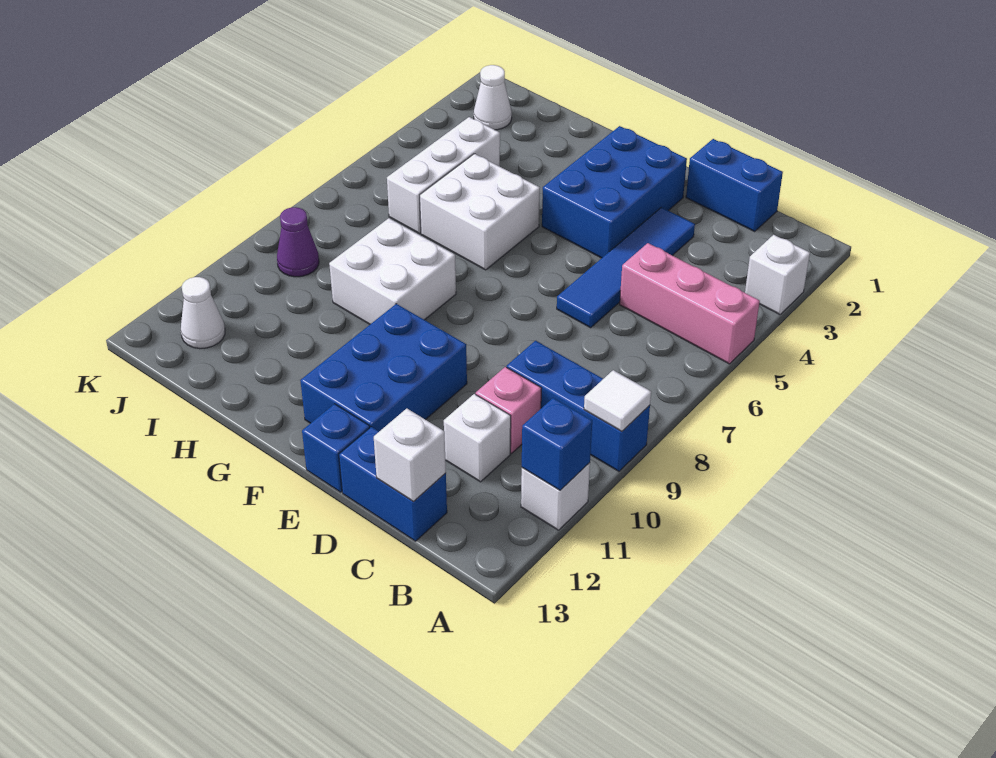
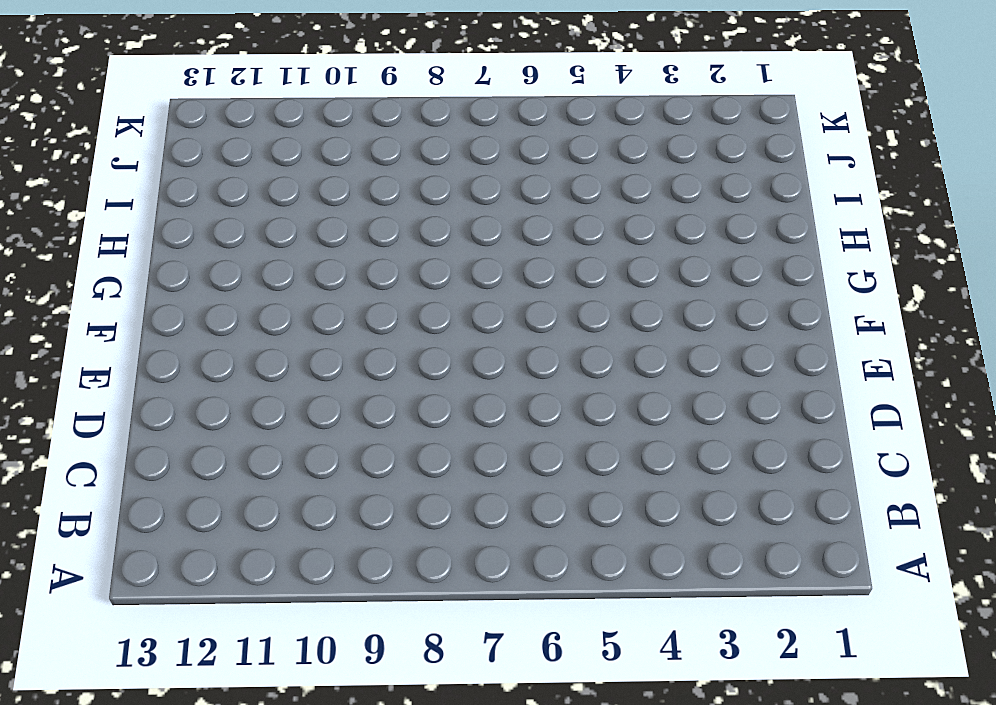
none -> white 1x1 brick [745,235,810,314]
none -> pink 1x3 brick [620,243,760,364]
none -> blue 1x3 brick [507,341,650,471]

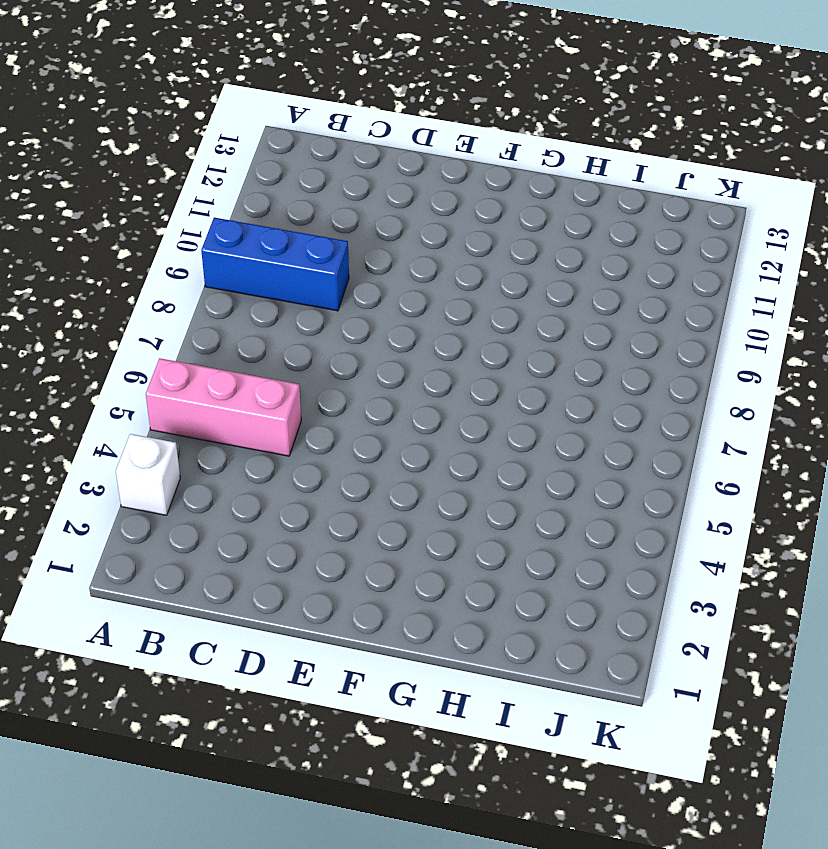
none -> white 1x1 brick [521,463,590,530]
none -> blue 1x2 brick [686,139,783,231]
none -> pink 1x1 brick [476,367,541,453]

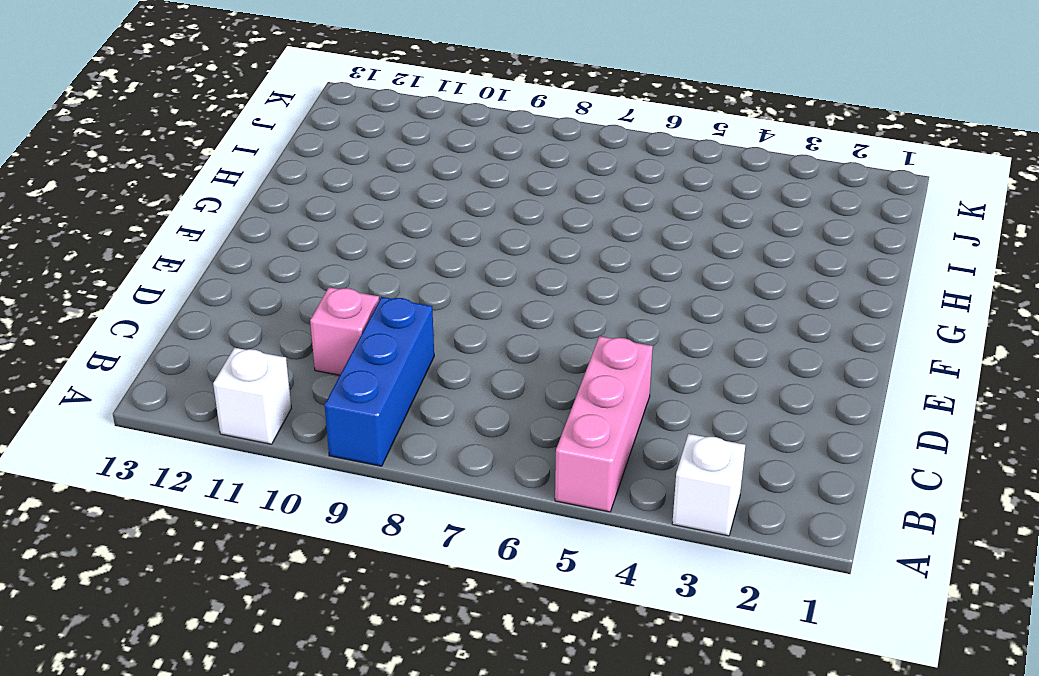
none -> blue 1x2 brick [686,139,783,231]
none -> white 1x1 brick [444,394,511,482]
none -> blue 1x2 brick [339,427,447,541]

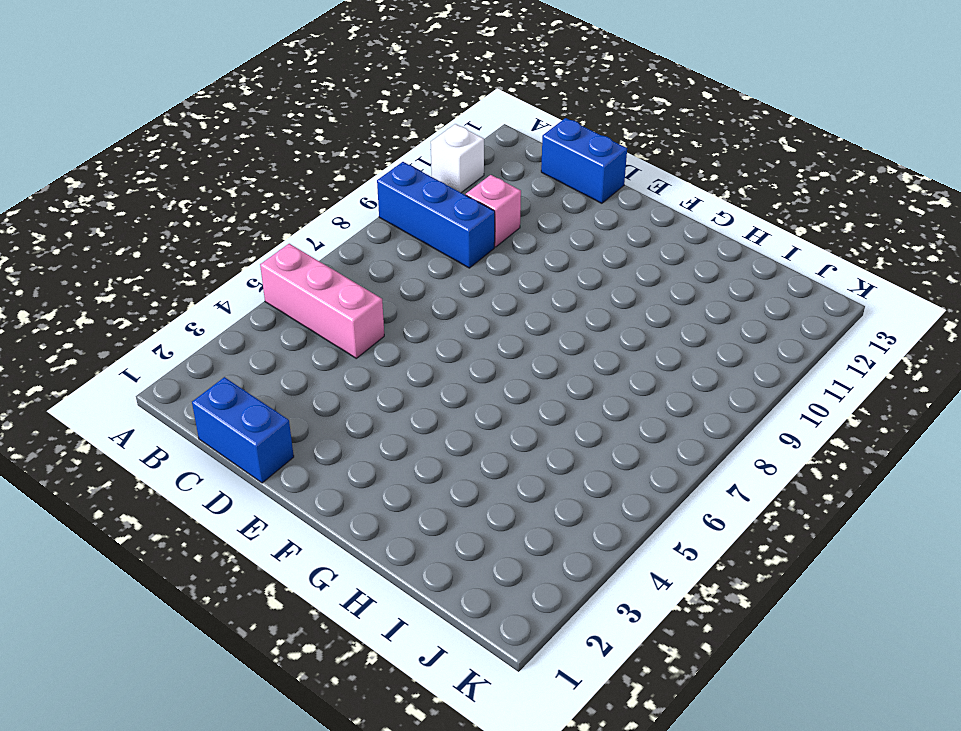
none -> white 1x1 brick [745,235,810,314]
none -> white 1x1 brick [444,394,511,482]
none -> blue 1x4 tile [557,207,695,328]

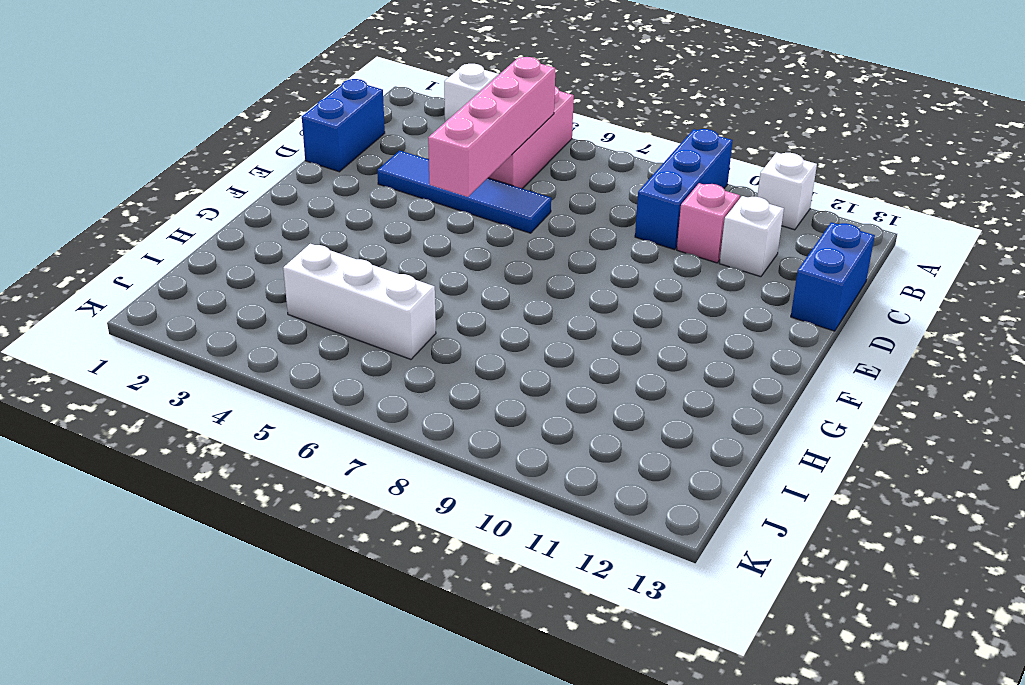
pink 1x4 brick [428,57,555,197] -> none
none -> blue 2x3 brick [542,126,687,258]
none -> blue 2x3 brick [300,304,467,431]
none -> blue 1x1 brick [302,404,370,492]

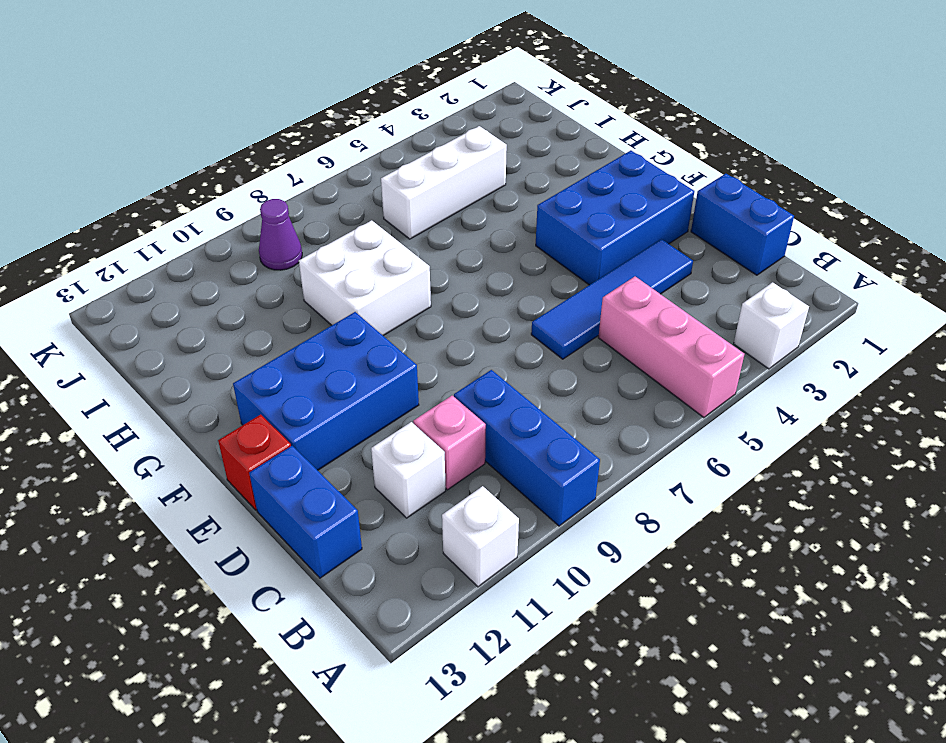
red 1x1 brick [218,415,291,510] -> blue 1x1 brick [302,404,370,492]
none -> white 2x2 brick [420,154,540,270]
none -> white 1x1 cone [474,65,512,130]
none -> white 1x1 cone [181,277,225,349]

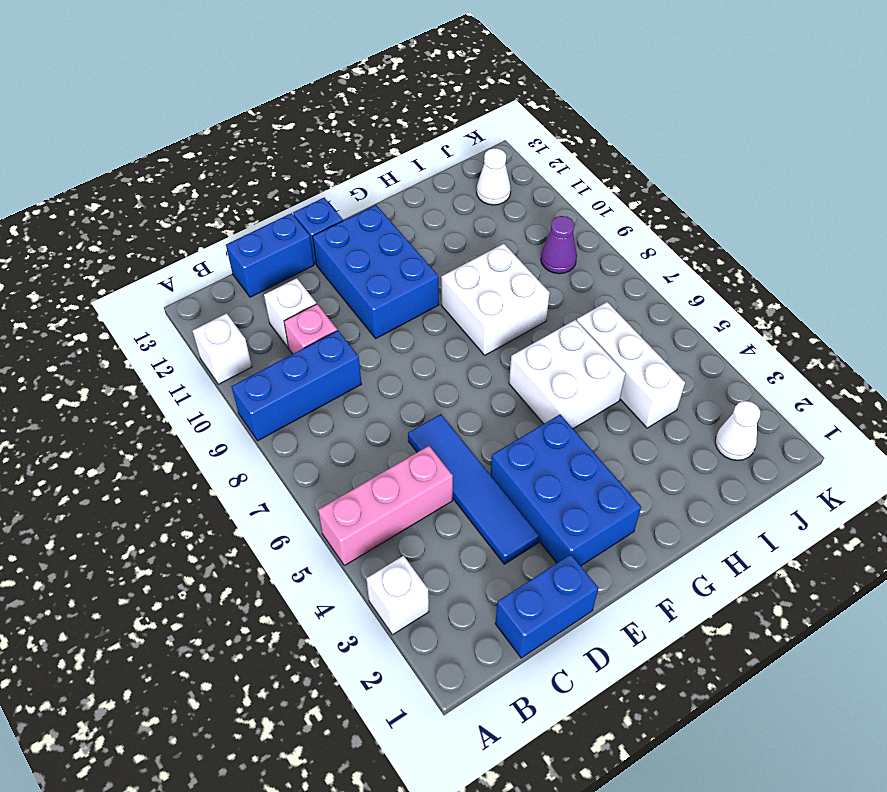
none -> white 1x1 tile [584,370,651,431]
none -> blue 1x1 brick [522,398,592,490]
none -> white 1x1 brick [374,409,446,501]

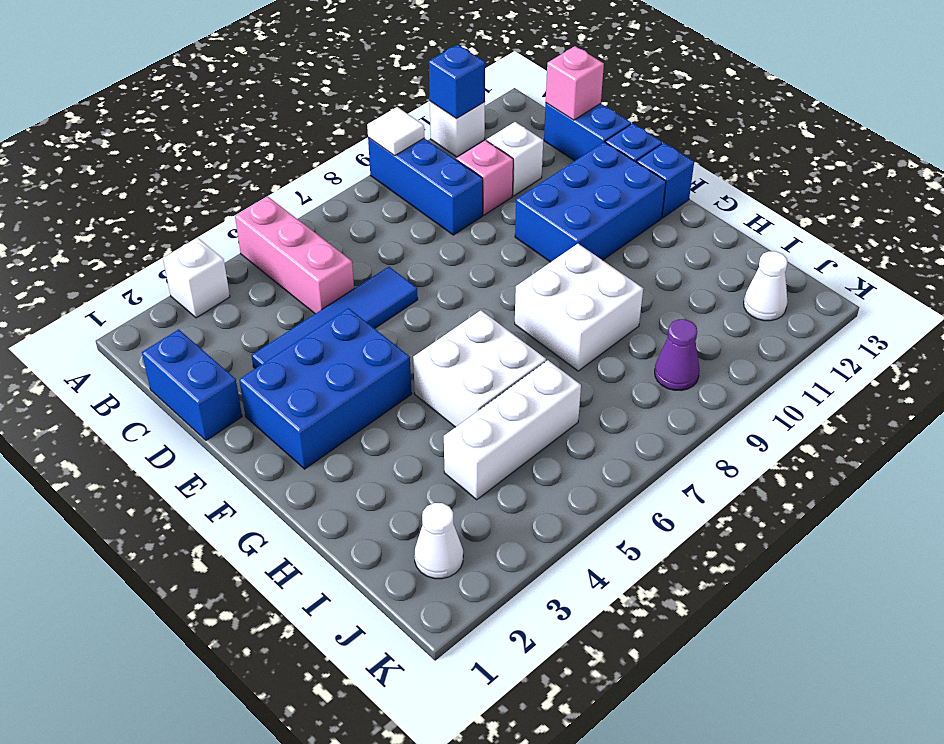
pink 1x1 brick [546,46,604,120] -> white 1x1 brick [374,409,446,501]
blue 1x1 brick [637,143,694,218] -> none

